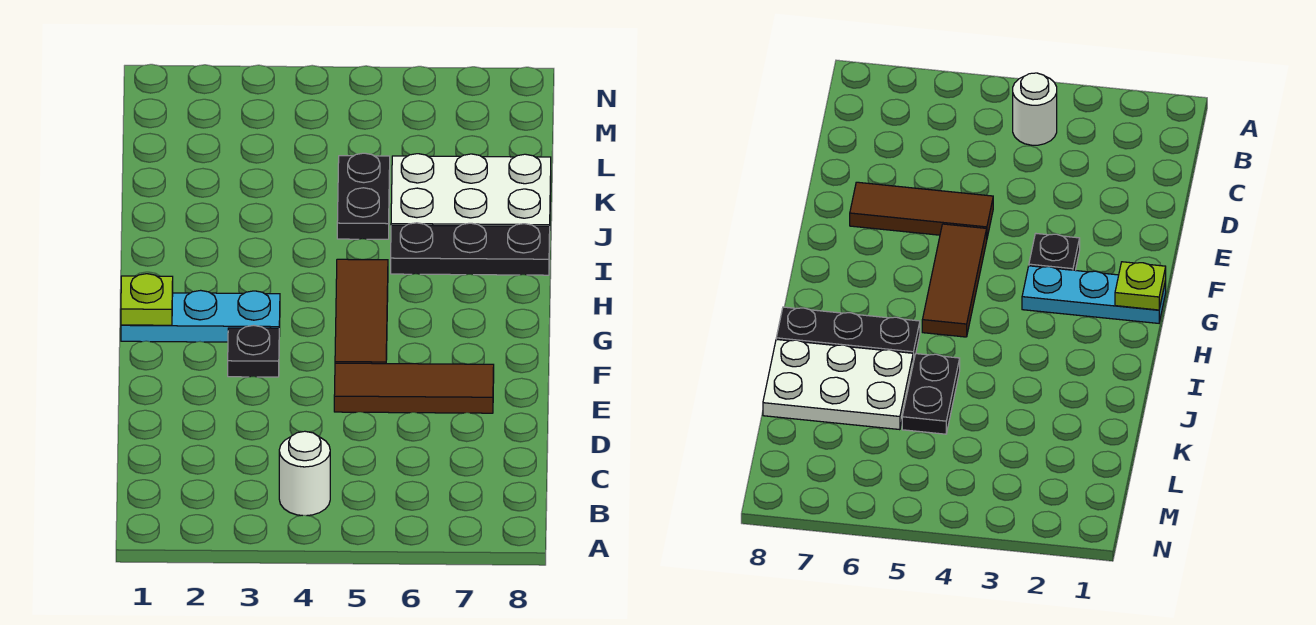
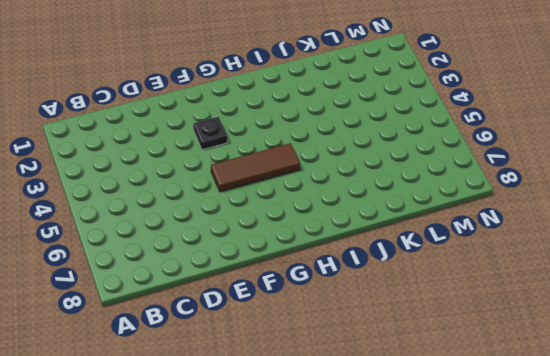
none -> white 1x1 round brick [279,431,330,516]
none -> brown 1x3 tile [334,363,494,413]

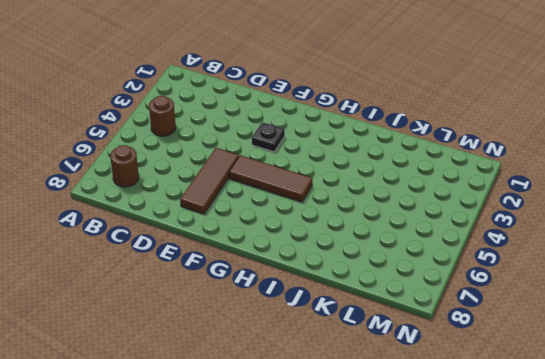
brown 1x1 round brick [149,96,176,136] -> white 1x1 round brick [279,431,330,516]
brown 1x1 round brick [110,145,139,187] -> none
none -> cyan 1x3 plate [121,290,280,342]
none -> black 1x3 plate [391,223,550,275]

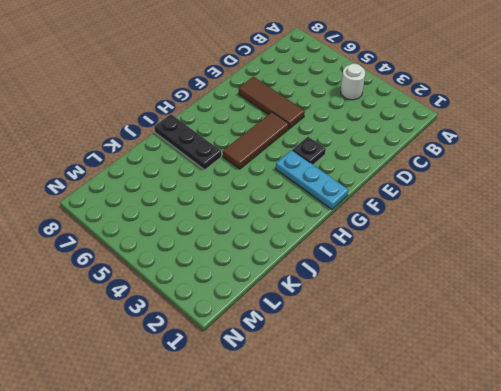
none -> black 1x2 plate [337,153,390,239]
none -> white 2x3 plate [391,154,551,226]

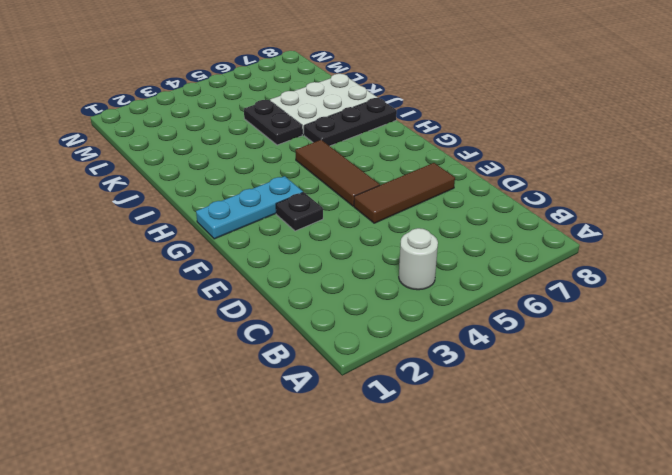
none -> lime 1x1 plate [121,274,173,325]

